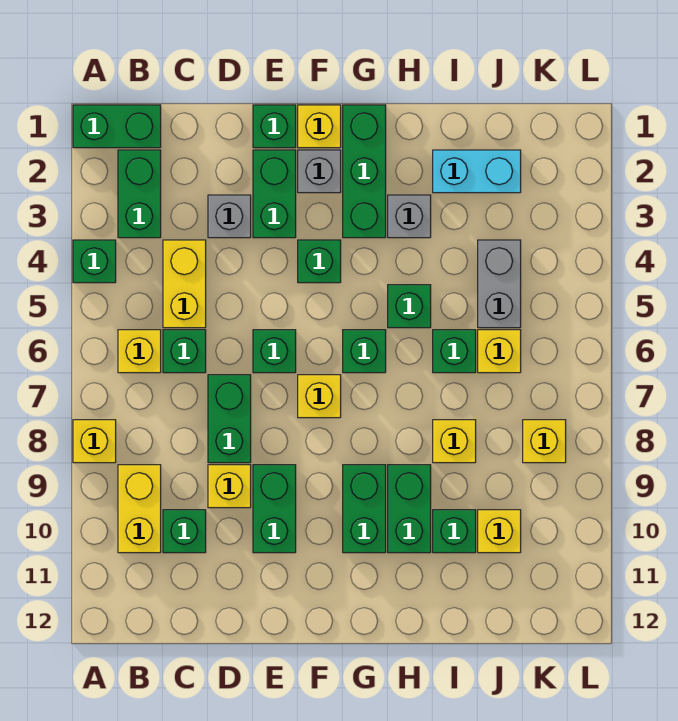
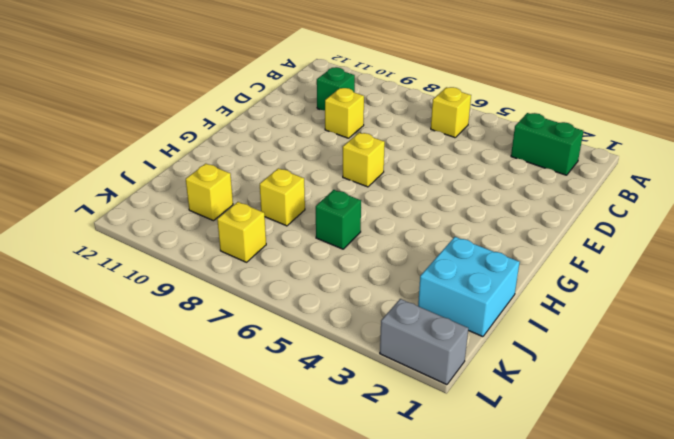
cyan 2x2 brick [418,237,520,337] -> cyan 1x2 brick [433,150,521,193]
grey 1x2 brick [380,299,468,385] -> grey 1x2 brick moved to [478,240,521,328]
none -> green 1x2 brick [73,105,161,148]
none -> green 1x1 brick [73,240,116,283]
none -> yellow 1x1 brick [73,420,116,463]
none -> yellow 1x2 brick [118,465,161,553]

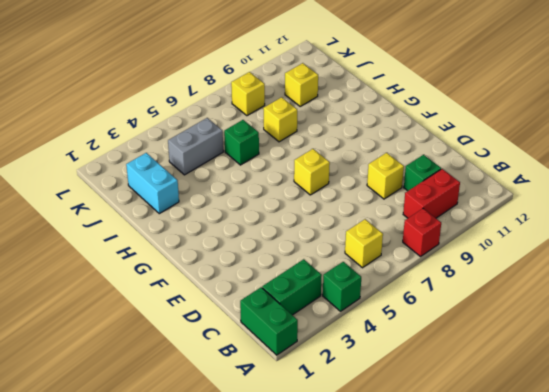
red 1x1 brick [403,209,441,256] -> yellow 1x1 brick [73,420,116,463]
red 1x2 brick [403,169,460,218] -> yellow 1x2 brick [118,465,161,553]
none -> yellow 1x2 brick [163,240,206,328]
none -> green 1x1 brick [163,330,206,373]
none -> grey 1x1 brick [208,195,251,238]
none -> green 1x2 brick [208,375,251,463]

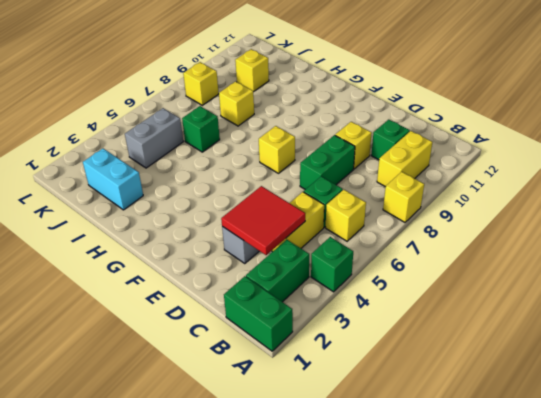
red 2x2 tile [221,186,305,255] -> none
none -> green 1x1 brick [253,105,296,148]
none -> green 1x2 brick [253,150,296,238]
none -> green 1x1 brick [253,330,296,373]
none -> green 1x2 brick [253,465,296,553]

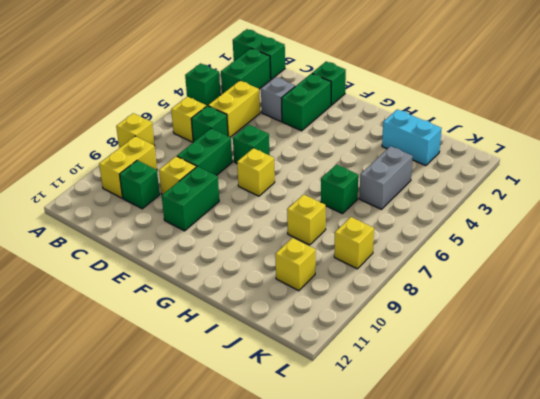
none -> yellow 1x1 brick [298,105,341,148]
none -> grey 1x1 brick [298,150,341,193]
none -> green 1x1 brick [298,240,341,283]
none -> green 1x3 brick [343,105,386,238]

